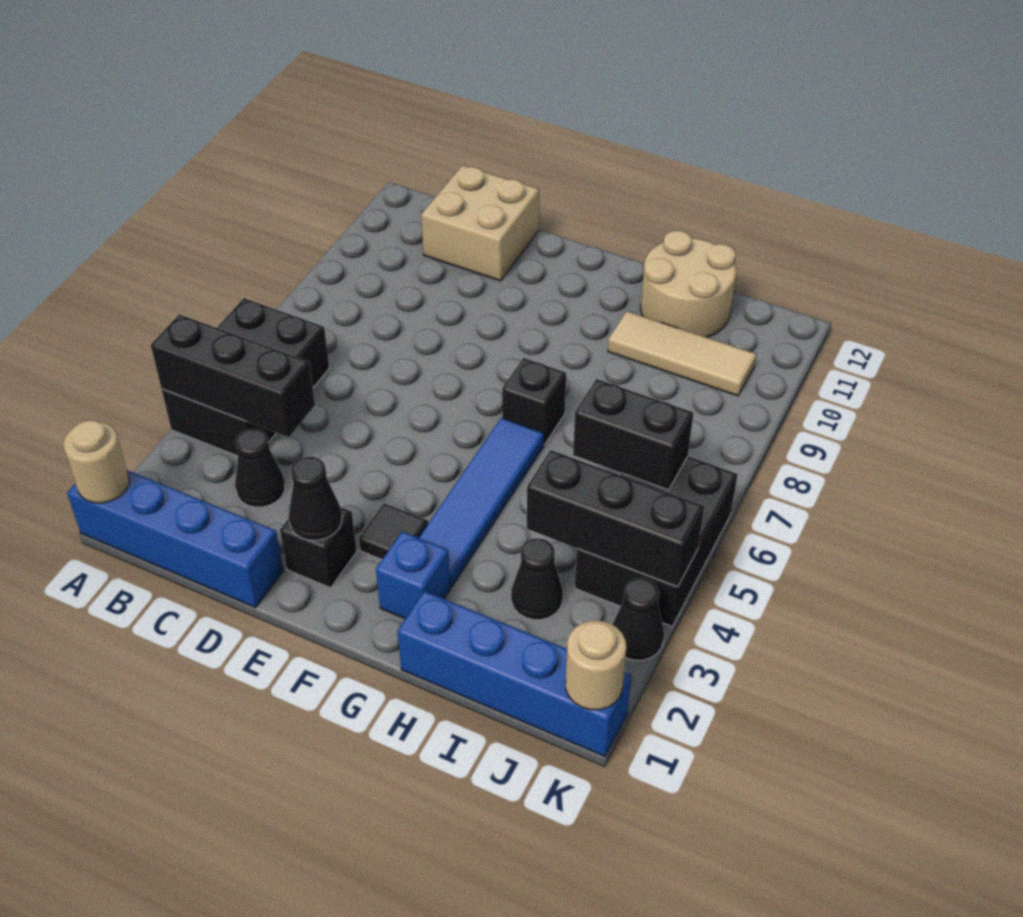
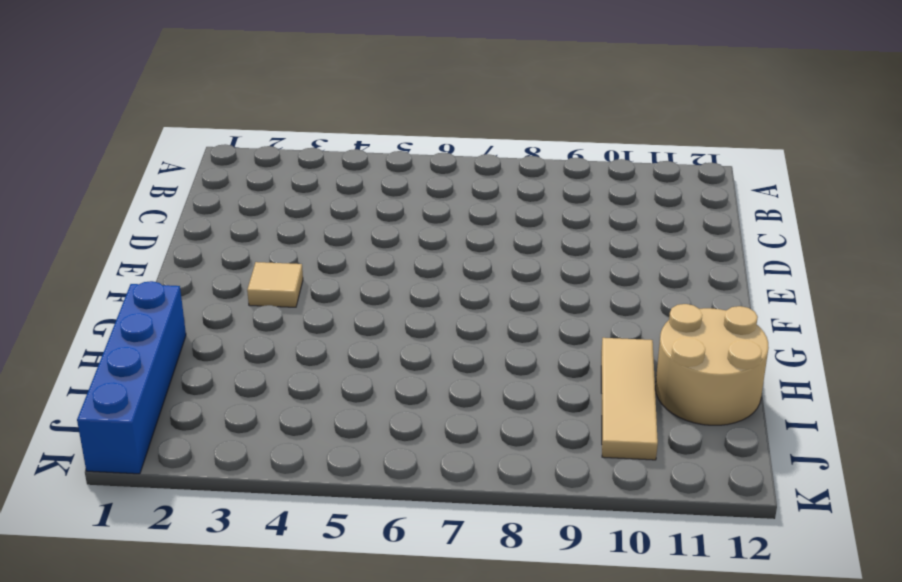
tan 1x1 tile [247,262,303,307] -> black 1x1 tile [359,503,428,559]
none -> blue 1x4 brick [67,470,283,608]
none -> black 2x3 brick [161,298,329,456]
none -> black 1x1 cone [235,429,285,507]

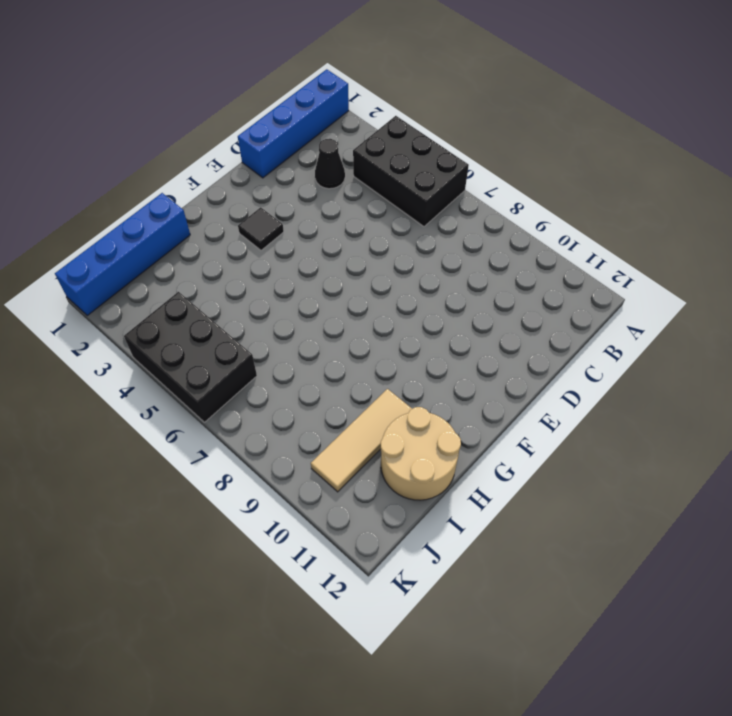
none -> tan 2x2 brick [421,165,539,281]
none -> black 1x1 brick [280,507,357,588]
none -> blue 1x1 brick [376,532,450,619]

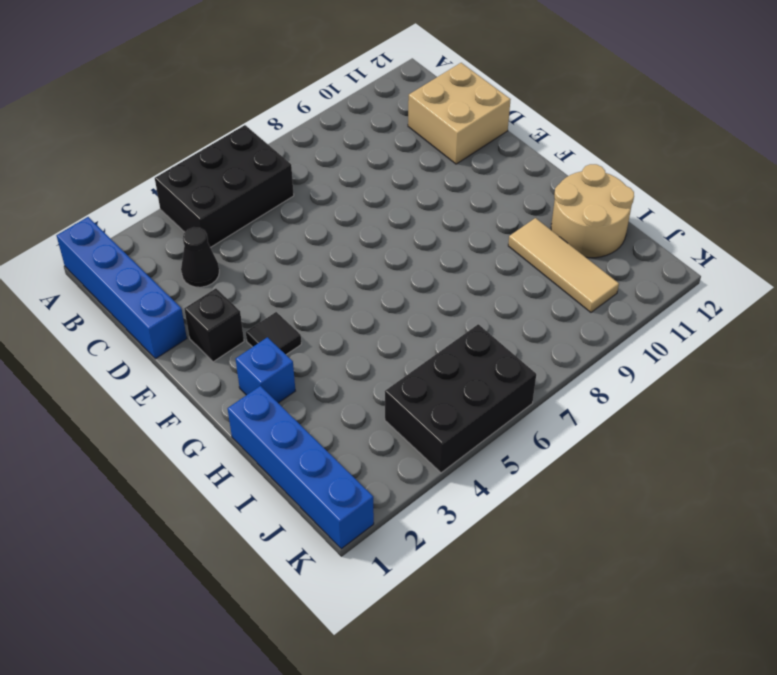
none -> blue 1x4 tile [419,418,544,588]
none -> black 1x1 brick [502,358,566,444]
none -> black 1x1 cone [511,538,563,620]

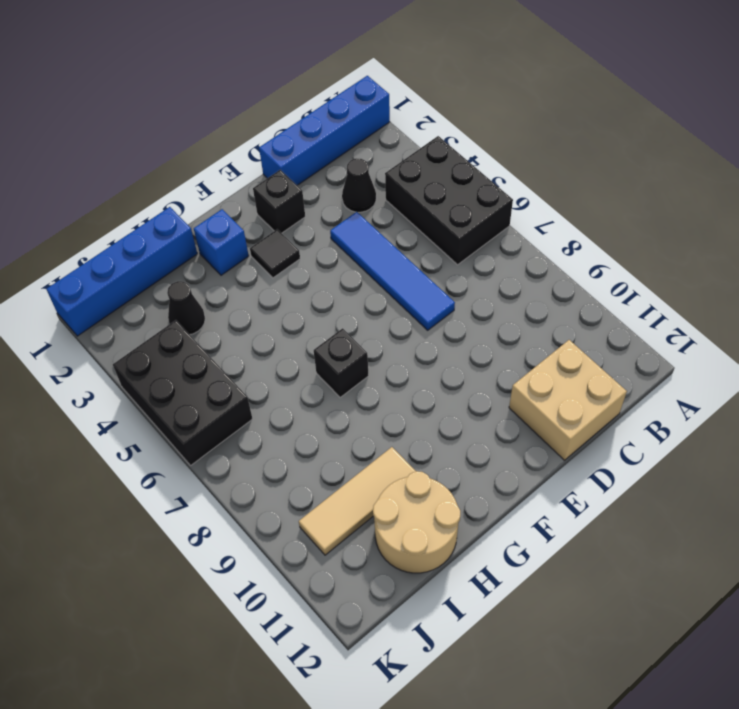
blue 1x4 tile [330,212,455,330] -> blue 1x4 tile moved to [419,418,544,588]
none -> black 1x1 cone [613,578,664,660]
none -> tan 1x1 round brick [63,420,129,503]
none -> black 1x3 brick [151,314,315,437]

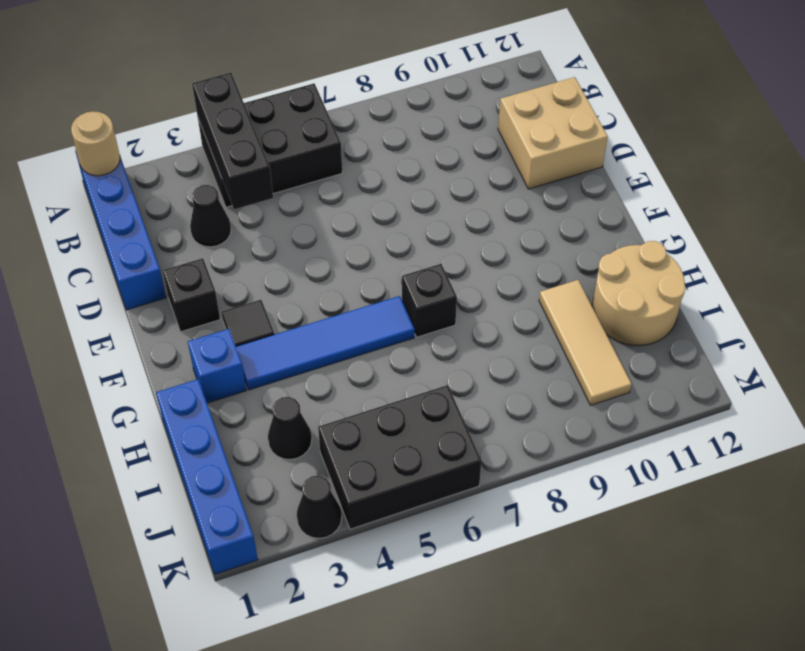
none -> black 1x1 cone [289,457,342,540]
none -> black 1x3 brick [527,450,704,587]
none -> black 1x2 brick [573,379,694,490]

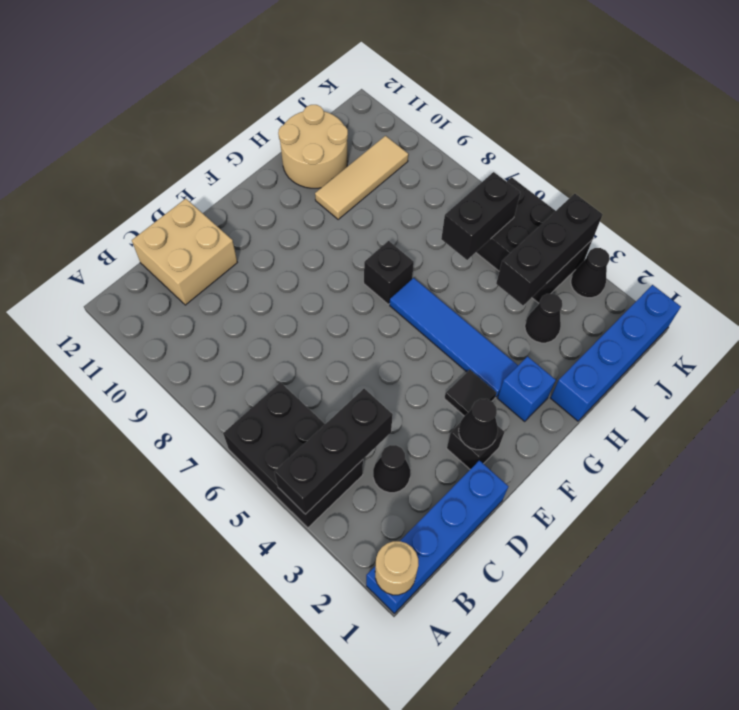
none -> tan 1x1 round brick [565,621,626,710]

